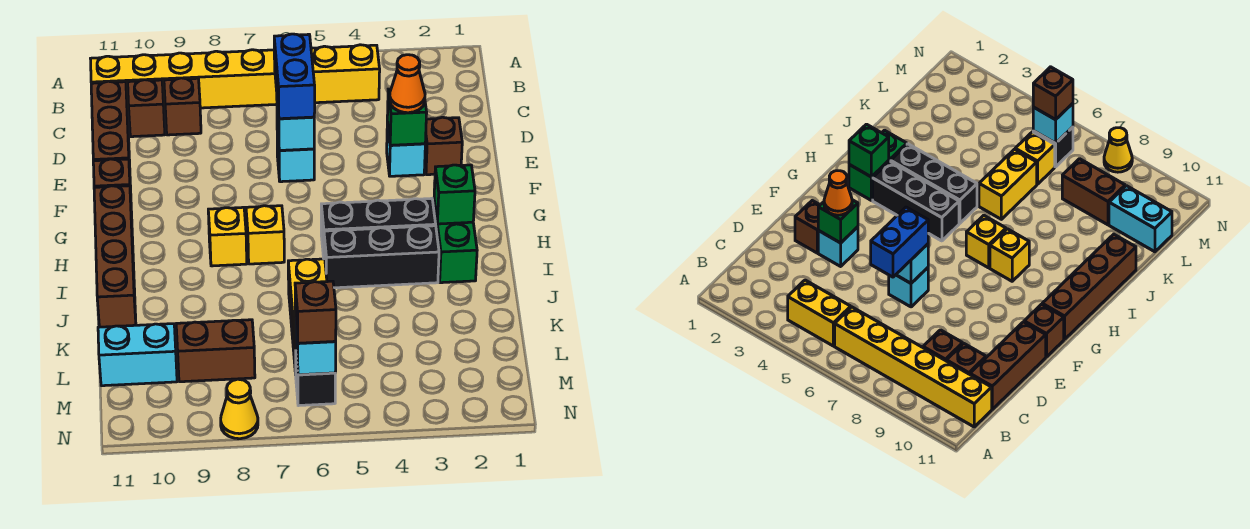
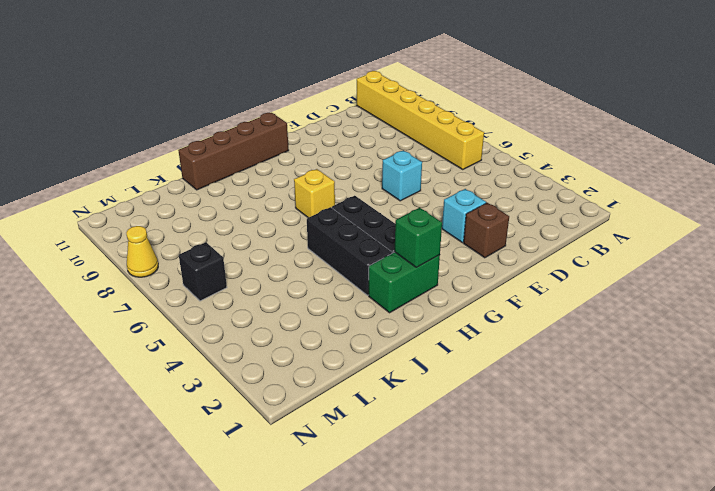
none -> yellow 1x2 brick [311,45,380,103]
none -> brown 1x1 brick [164,78,201,135]
none -> brown 1x1 brick [128,80,165,137]

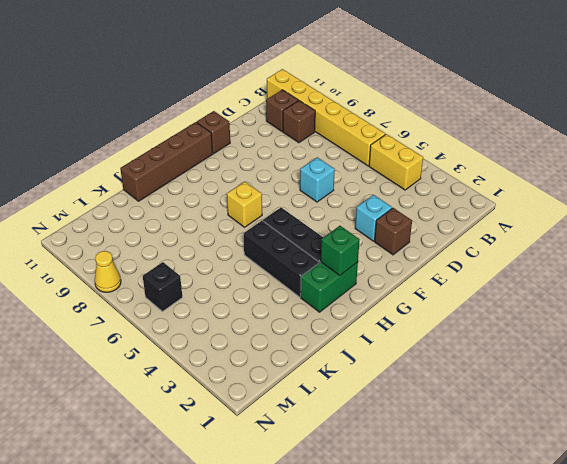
none -> brown 1x3 brick [91,81,130,170]
none -> yellow 1x1 brick [208,207,247,266]
none -> yellow 1x2 brick [288,259,327,339]

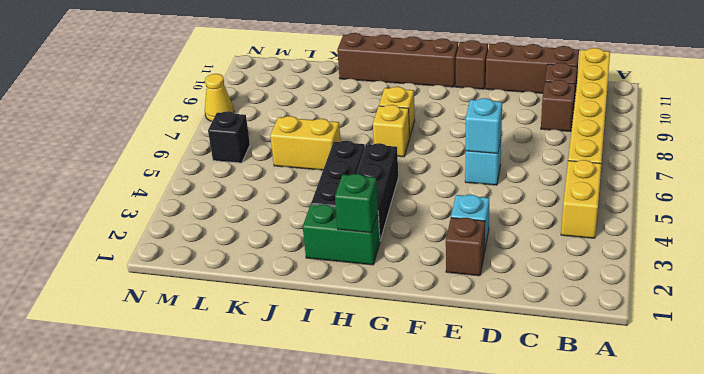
none -> yellow 1x1 brick [1015,132,1055,184]
none -> brown 1x2 brick [176,320,255,382]
none -> cyan 1x2 brick [98,324,177,386]

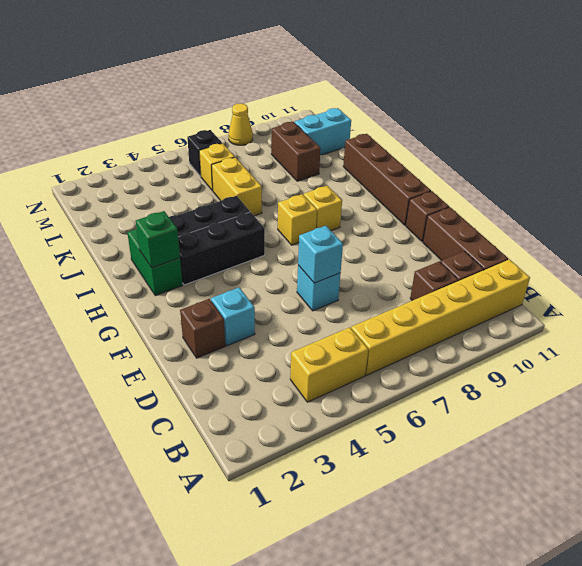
brown 1x2 brick [271,122,321,181] -> brown 1x2 brick turned to [176,320,255,382]
none -> green 1x1 brick [387,89,427,145]
none -> cyan 1x1 brick [295,318,336,375]
none -> blue 1x2 brick [274,34,315,119]

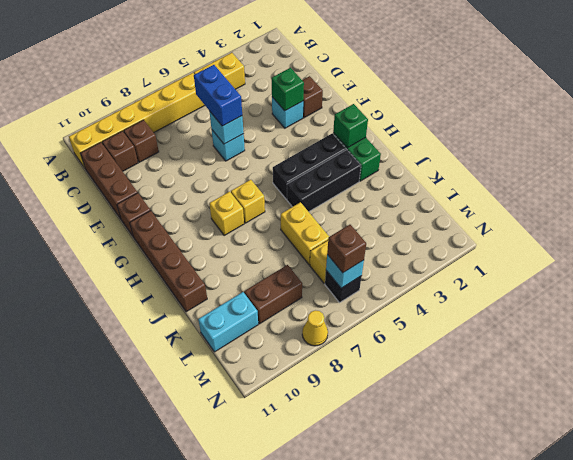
none -> orange 1x1 cone [390,55,425,113]

